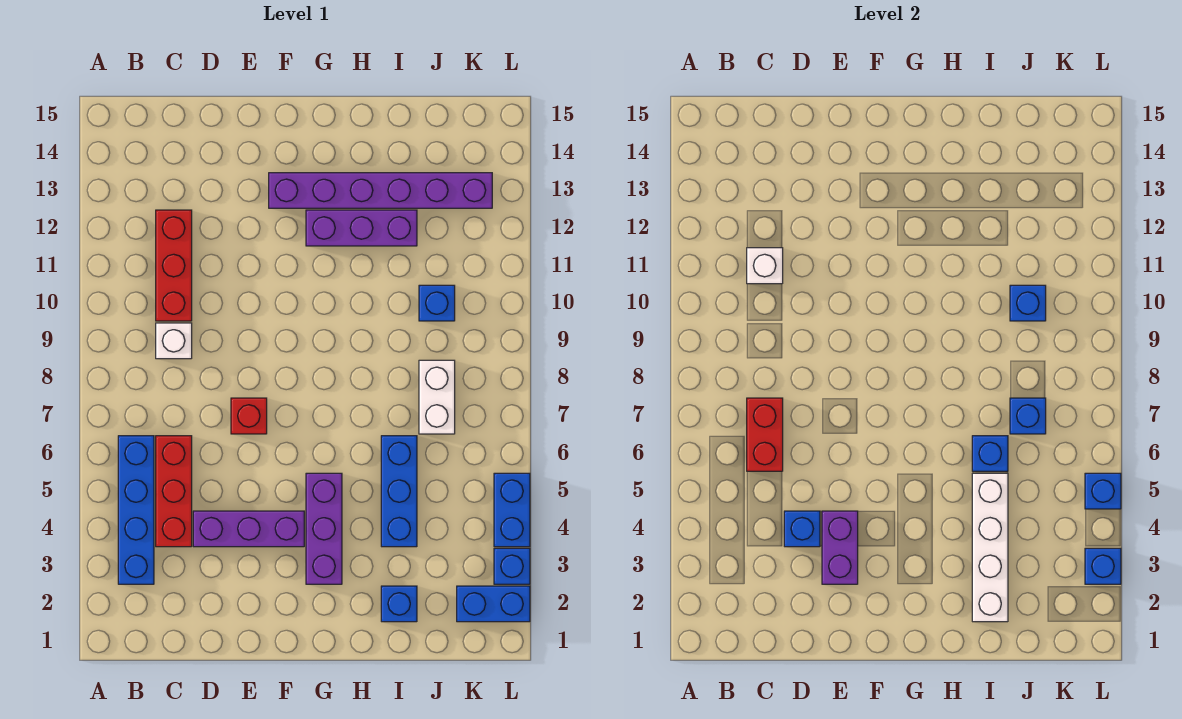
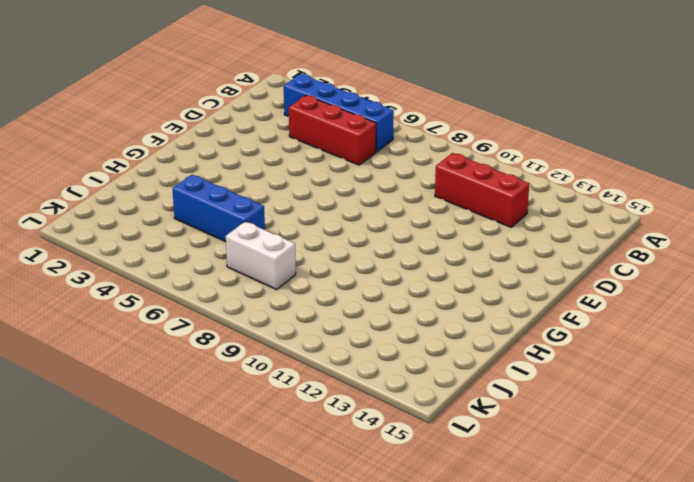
none -> white 1x1 brick [156,323,192,359]
none -> purple 1x3 brick [193,511,304,547]
none -> red 1x1 brick [231,398,267,434]

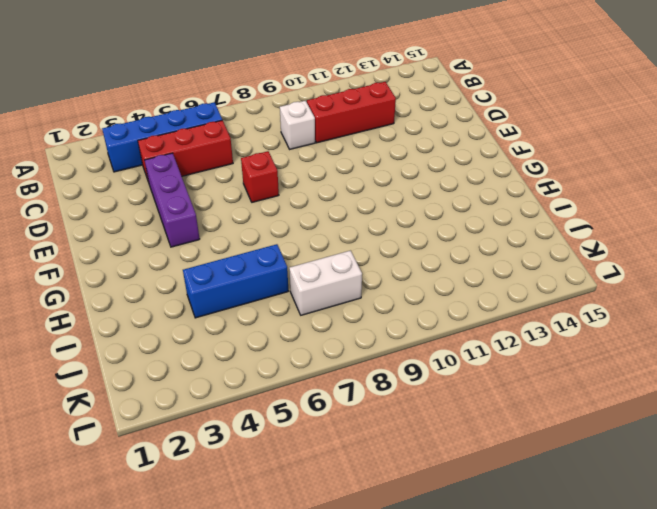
none -> purple 1x6 brick [269,173,492,208]
none -> purple 1x3 brick [306,473,342,584]
none -> purple 1x3 brick [306,210,417,246]

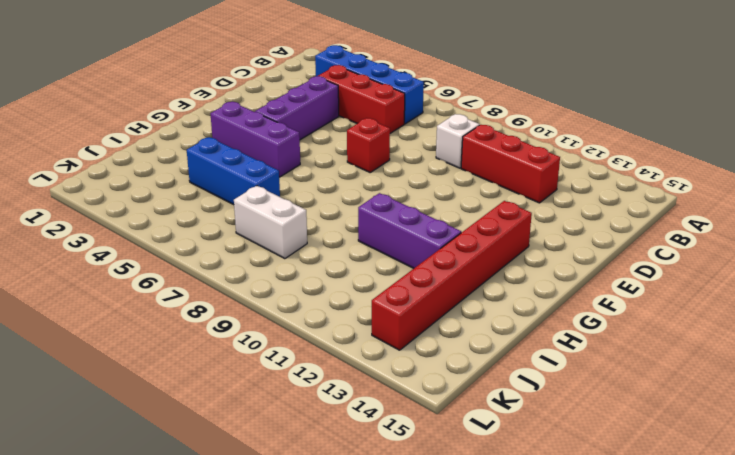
red 1x6 brick [372,201,532,350] -> purple 1x6 brick [269,173,492,208]
purple 1x3 brick [358,193,461,269] -> purple 1x3 brick turned to [306,210,417,246]
none -> blue 1x1 brick [381,586,417,622]
none -> blue 1x1 brick [419,285,455,321]
none -> blue 1x2 brick [457,586,530,622]

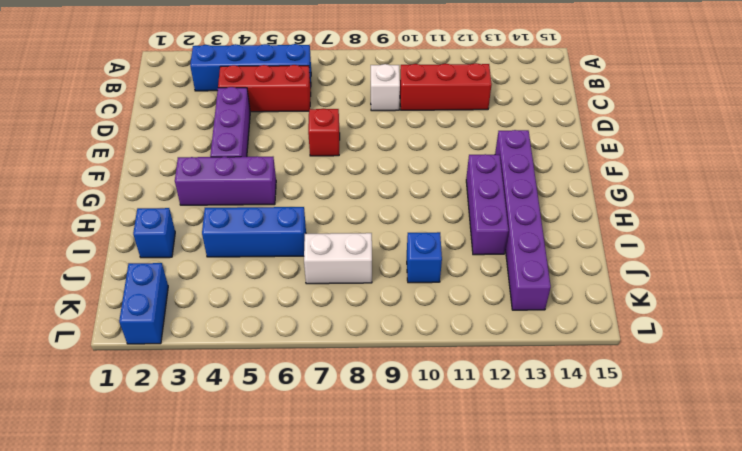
none -> blue 1x1 brick [494,548,530,584]
none -> blue 1x2 brick [494,473,530,547]
none -> red 1x2 brick [747,398,783,471]

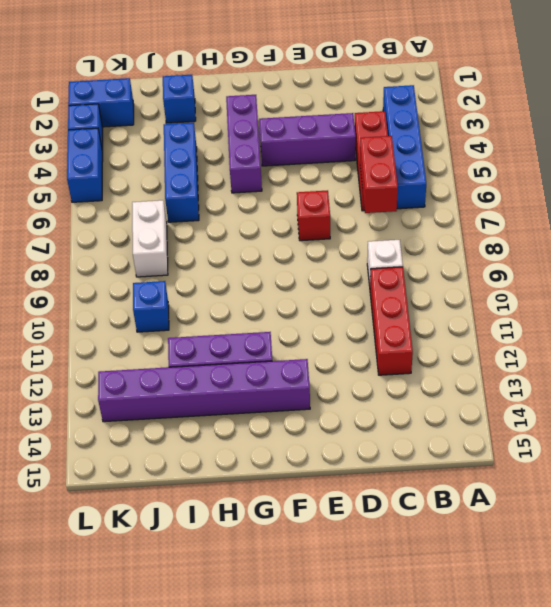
none -> white 1x1 brick [747,248,783,284]
none -> blue 1x1 brick [784,511,820,547]
none -> purple 1x2 brick [822,511,858,584]

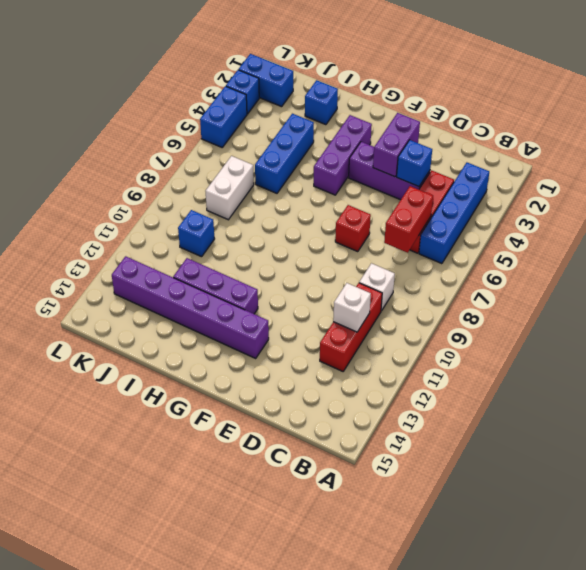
none -> white 1x4 brick [972,473,1008,622]
none -> blue 1x1 brick [972,436,1008,471]
none -> blue 1x1 brick [1010,398,1046,434]

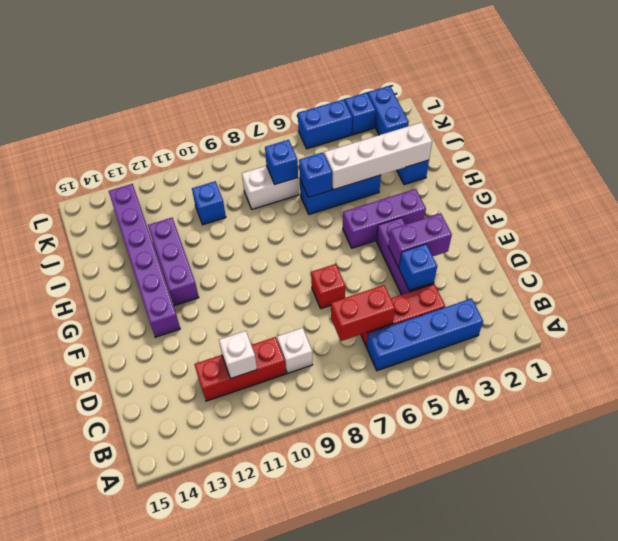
none -> blue 1x1 brick [1010,285,1046,321]
none -> blue 1x1 brick [1085,548,1121,584]
none -> blue 1x1 brick [1085,473,1121,509]

